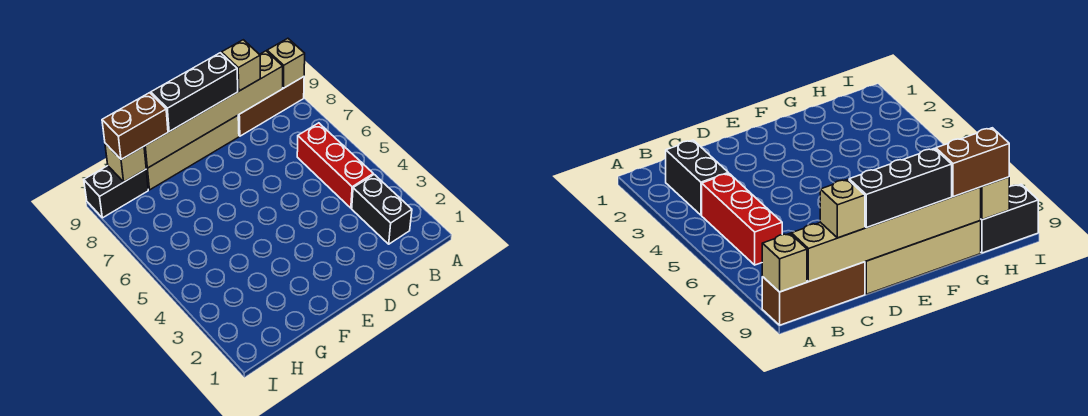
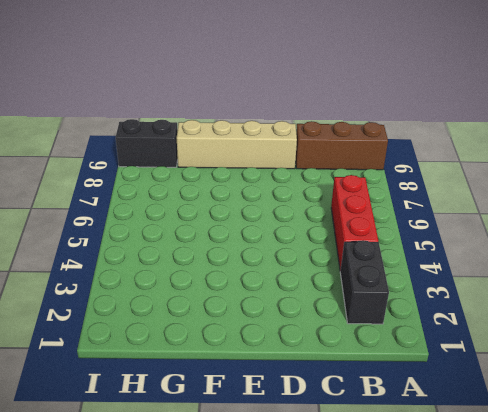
none -> tan 1x1 brick [267,38,305,88]
none -> tan 1x6 brick [144,51,283,168]

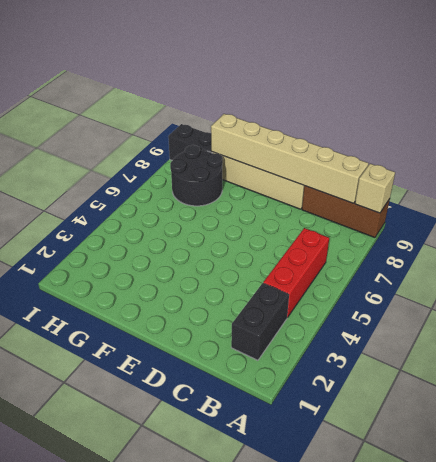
black 2x2 round brick [170,145,223,206] -> none
none -> tan 1x1 brick [105,143,146,182]
none -> tan 1x1 brick [222,40,260,91]

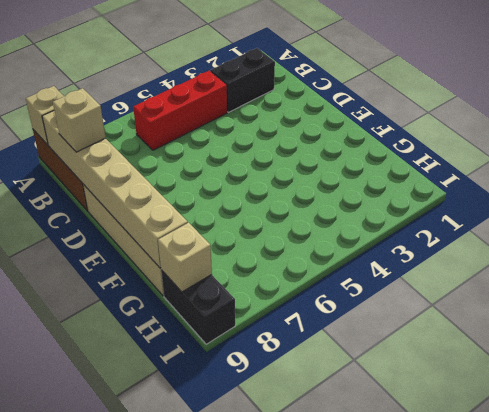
none -> black 1x3 brick [151,53,238,131]
none -> brown 1x2 brick [102,93,168,159]

